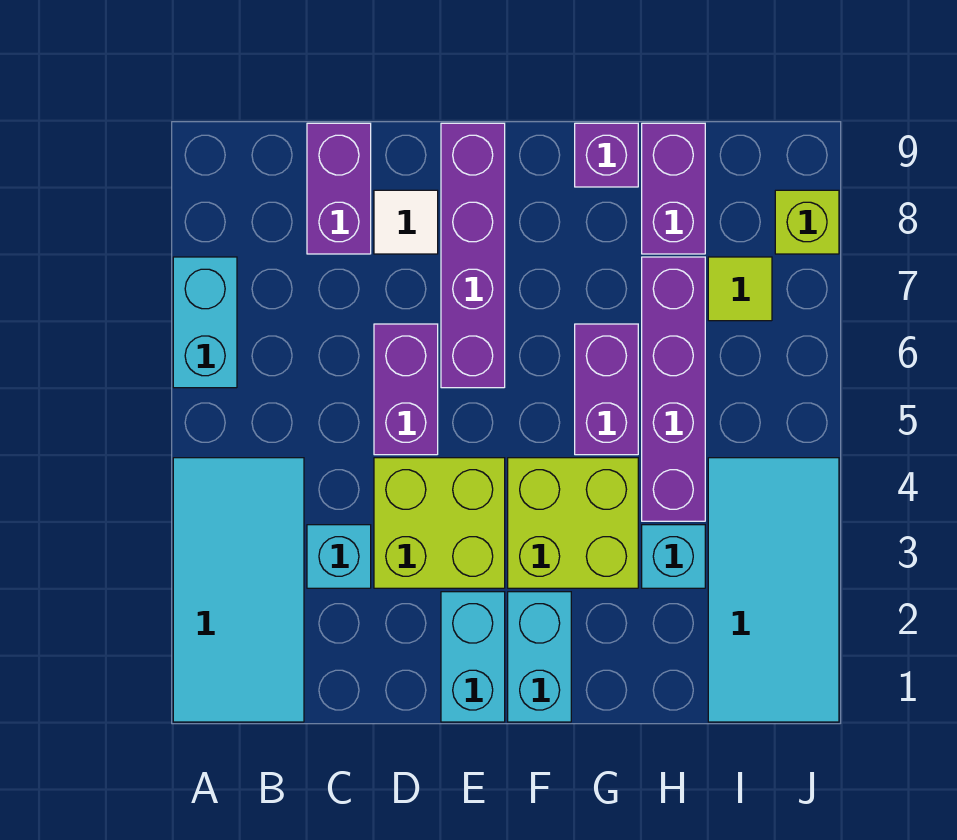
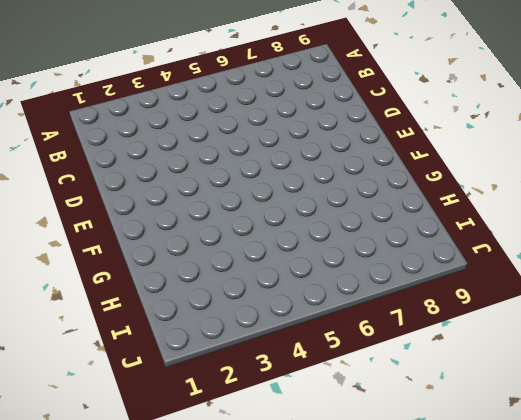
none -> cyan 2x4 tile [173,458,304,722]
none -> cyan 1x2 brick [173,257,237,388]
none -> cyan 1x1 brick [307,525,371,588]

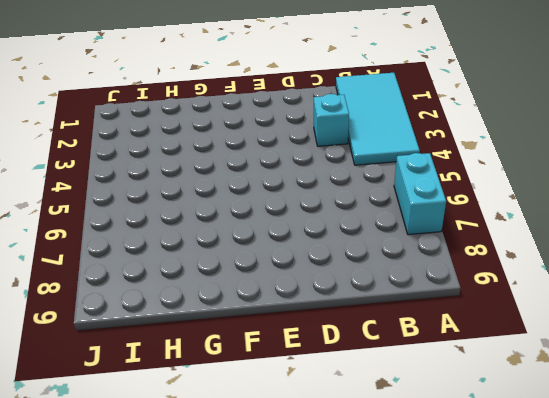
none -> purple 1x2 brick [307,123,371,254]
none -> lime 2x2 brick [374,458,505,588]
none -> purple 1x2 brick [374,324,438,455]

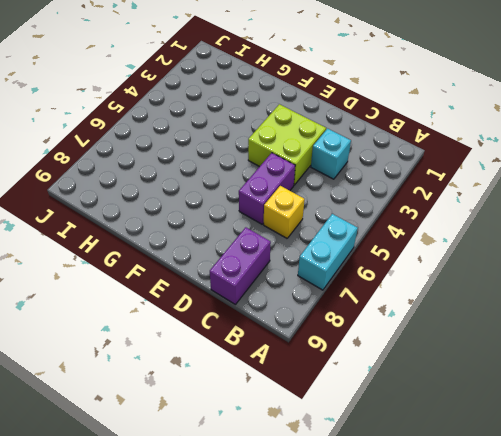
yellow 1x1 brick [264,186,304,238] -> none
none -> cyan 2x4 tile [173,458,304,722]
none -> white 1x1 tile [374,190,438,254]
none -> cyan 1x2 brick [441,592,505,722]

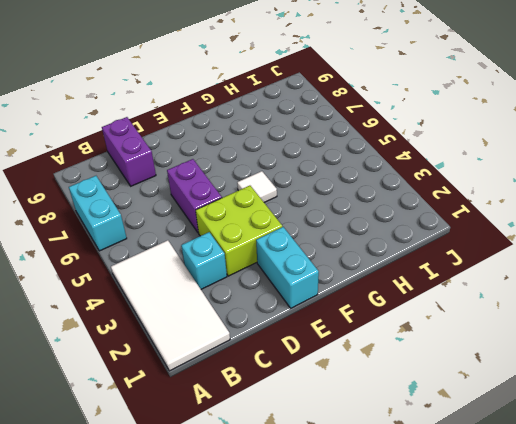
white 2x4 tile [111,240,230,371] -> cyan 2x4 tile [173,458,304,722]
white 1x1 tile [237,171,277,202] -> white 1x1 tile moved to [374,190,438,254]
none -> purple 1x4 brick [441,123,505,388]
none -> cyan 1x2 brick [508,592,571,722]
none -> lime 2x2 brick [508,458,638,588]

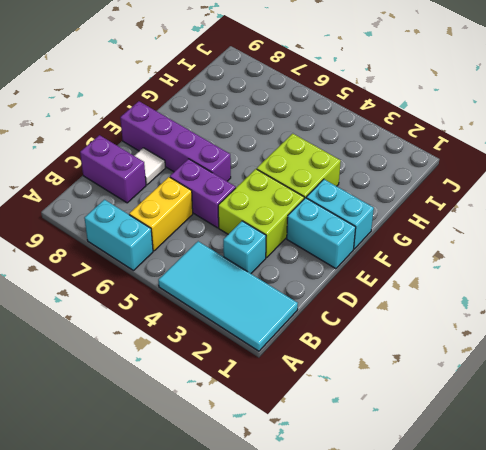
yellow 1x2 brick [129,177,193,251] -> none
none -> purple 1x2 brick [575,324,638,455]
none -> purple 1x1 brick [575,123,638,187]
none -> cyan 1x1 brick [642,525,705,588]

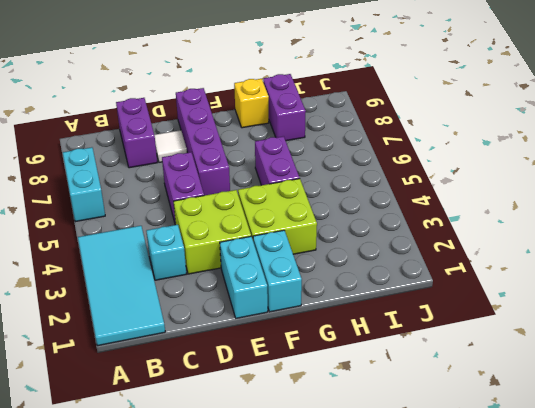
yellow 1x1 brick [234,79,269,128] -> purple 1x1 brick [575,123,638,187]
none -> cyan 1x1 brick [642,525,705,588]
none -> purple 1x4 brick [642,257,705,521]
none -> cyan 2x4 tile [708,458,839,722]

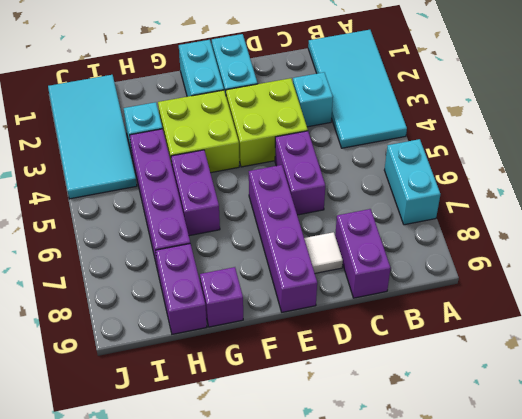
none -> lime 1x1 tile [708,257,772,321]
none -> lime 1x1 brick [775,190,839,254]

